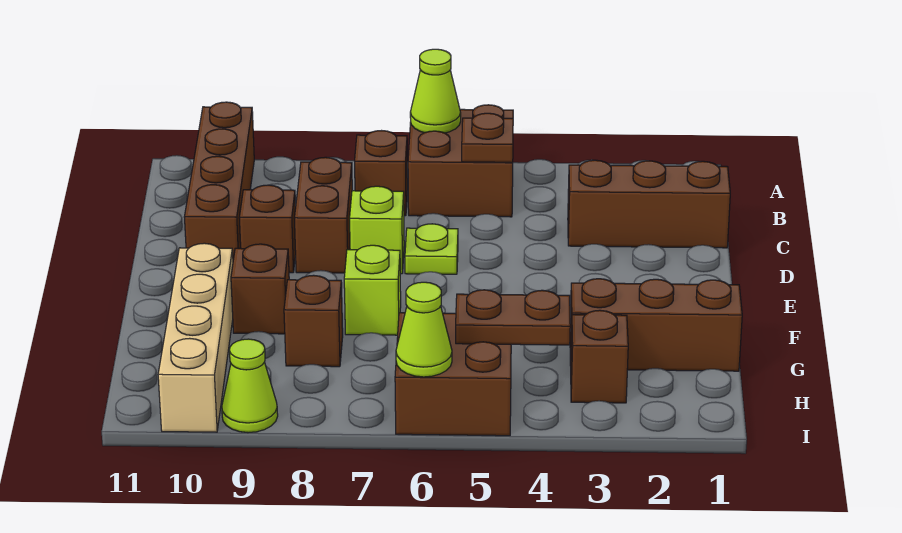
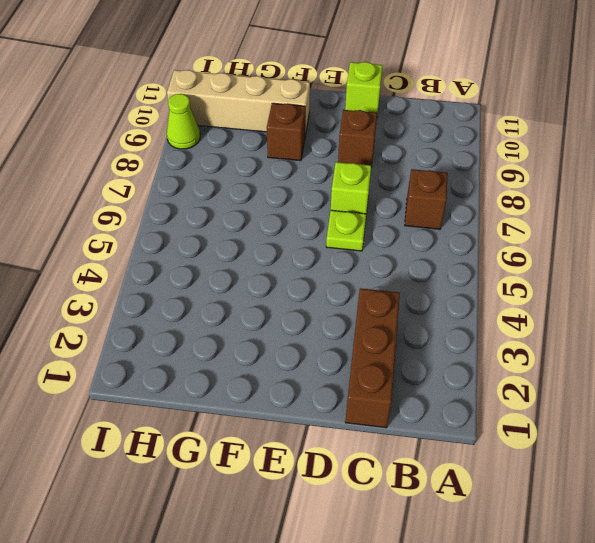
lime 1x1 brick [345,62,383,115] -> lime 1x1 brick moved to [344,245,401,335]
none -> brown 2x2 brick [408,105,513,217]
none -> brown 1x4 brick [184,102,254,260]
none -> brown 1x2 brick [295,157,352,273]

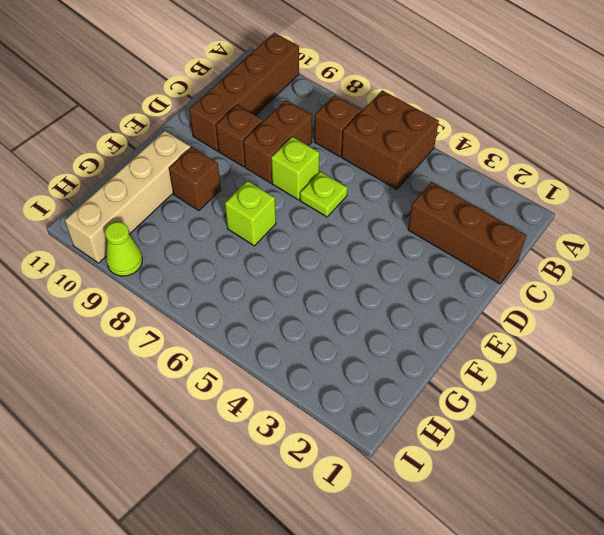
none -> brown 1x3 brick [570,279,742,371]
none -> brown 1x1 brick [284,275,343,367]
none -> brown 1x1 brick [571,310,628,403]

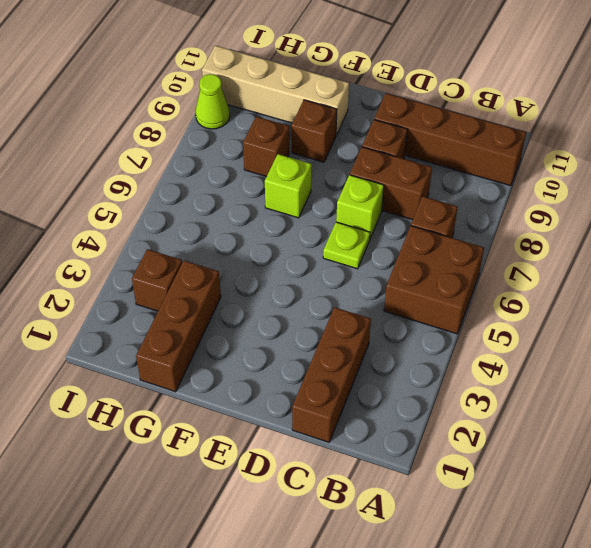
none -> brown 2x2 brick [395,313,511,436]
none -> lime 1x1 cone [410,49,461,133]
none -> brown 1x1 plate [462,113,513,162]

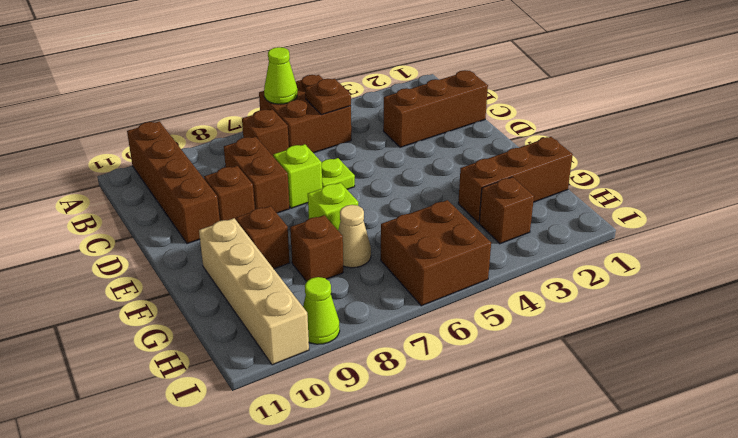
tan 1x1 cone [338,205,371,268] -> none
none -> brown 1x2 plate [456,290,570,345]
none -> lime 1x1 cone [396,282,452,377]

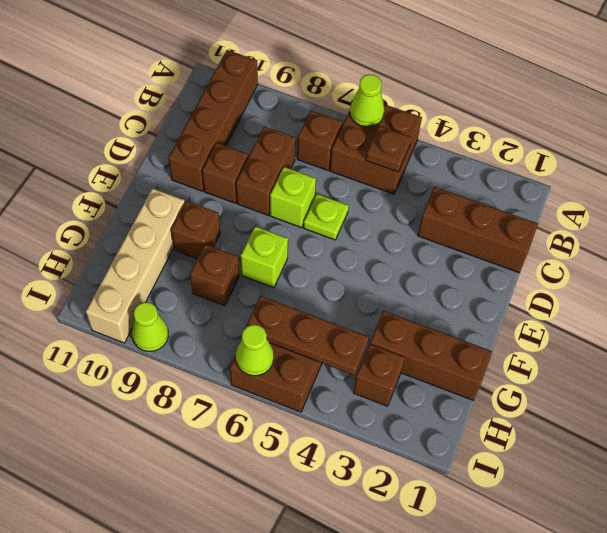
brown 1x3 plate [245,296,369,375] -> brown 1x2 plate [456,290,570,345]

